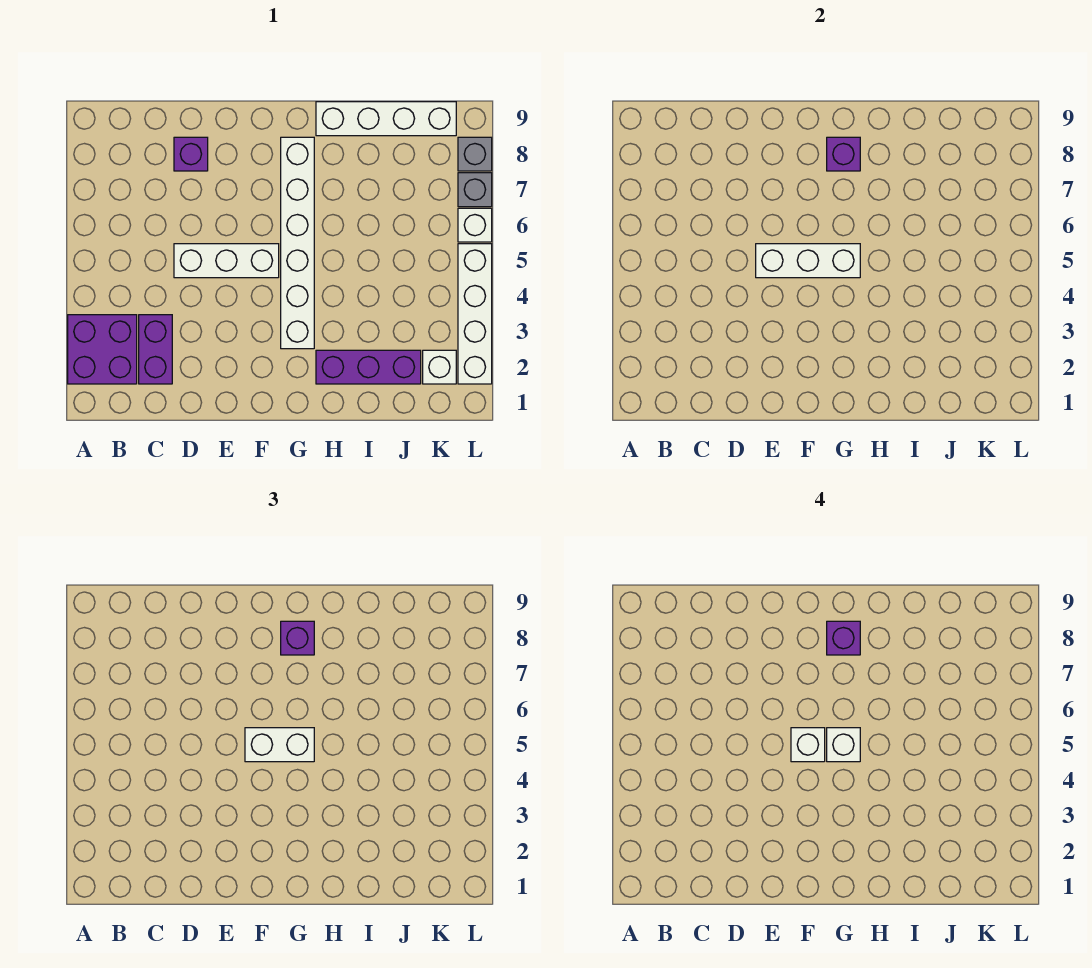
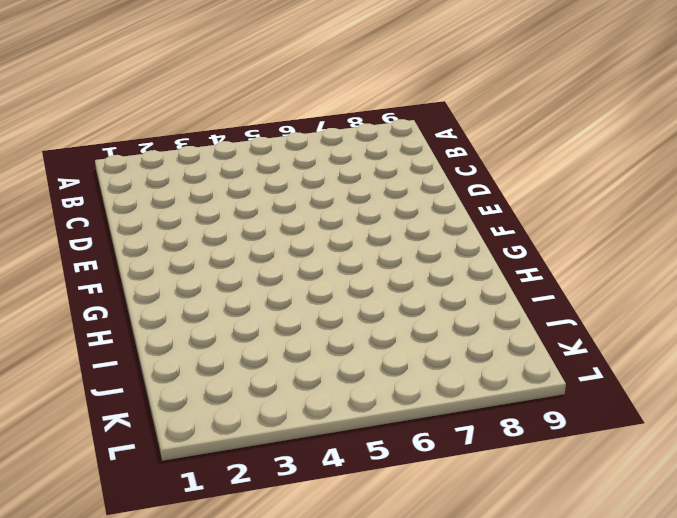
none -> purple 2x2 brick [68,315,137,384]
none -> purple 1x2 brick [139,315,172,384]
none -> white 1x3 brick [174,244,279,278]

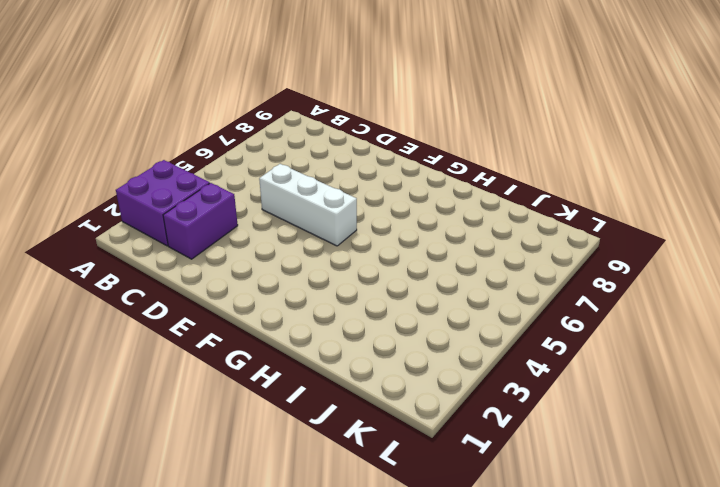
none -> purple 1x1 brick [174,137,208,171]
none -> white 1x6 brick [281,137,314,349]
none -> purple 1x3 brick [316,350,421,384]

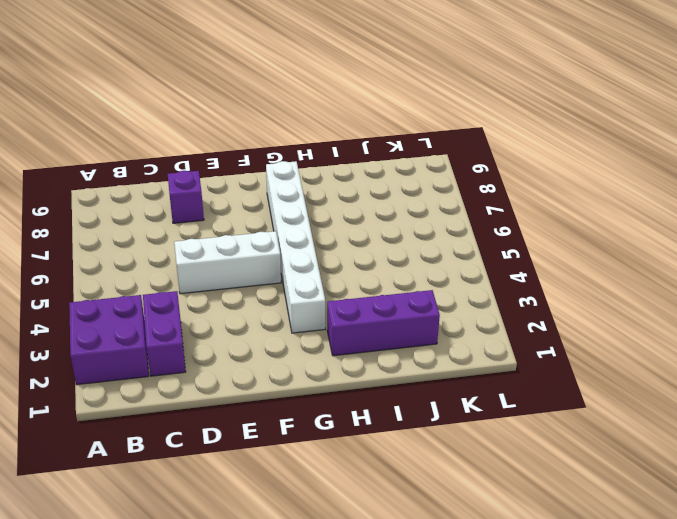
none -> white 1x4 brick [316,102,456,136]
none -> white 1x1 brick [423,350,456,384]
none -> white 1x4 brick [458,244,492,384]

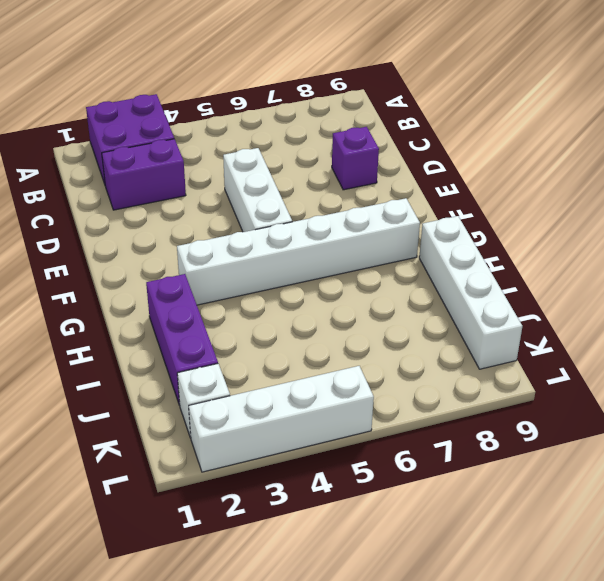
none -> white 1x1 brick [458,208,492,242]
none -> grey 1x1 brick [458,173,492,207]
none -> grey 1x1 brick [458,137,492,171]

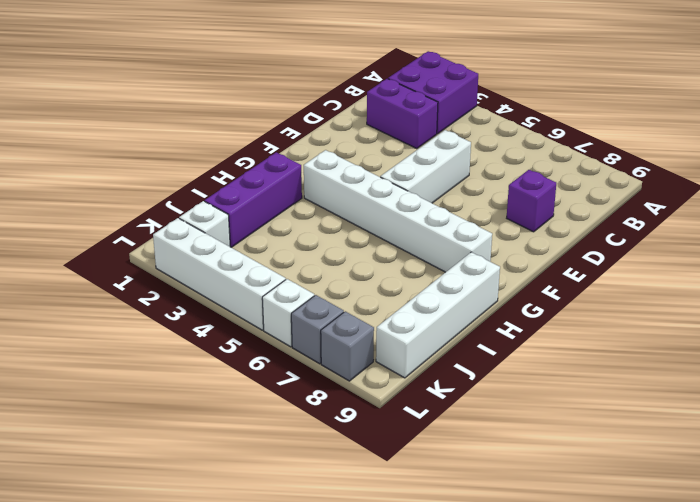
none -> white 1x3 brick [756,244,860,278]
none -> purple 1x1 brick [827,137,860,171]
none -> white 1x2 brick [245,728,314,762]

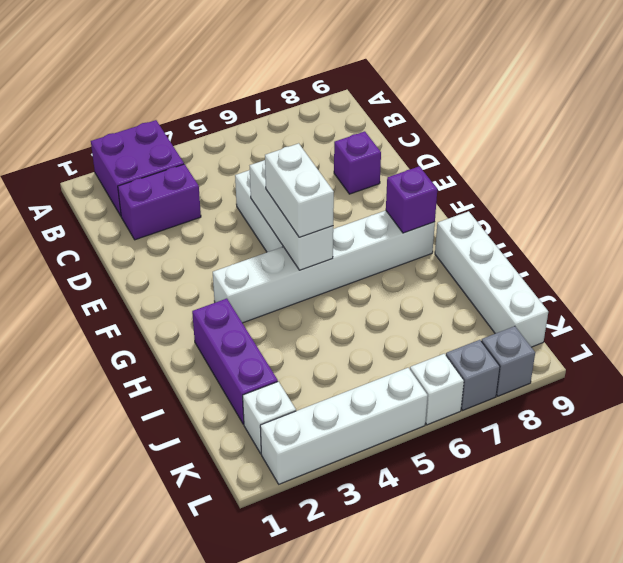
none -> purple 1x1 brick [281,621,314,655]
none -> white 1x1 brick [791,728,825,762]
none -> white 1x1 brick [827,728,860,762]

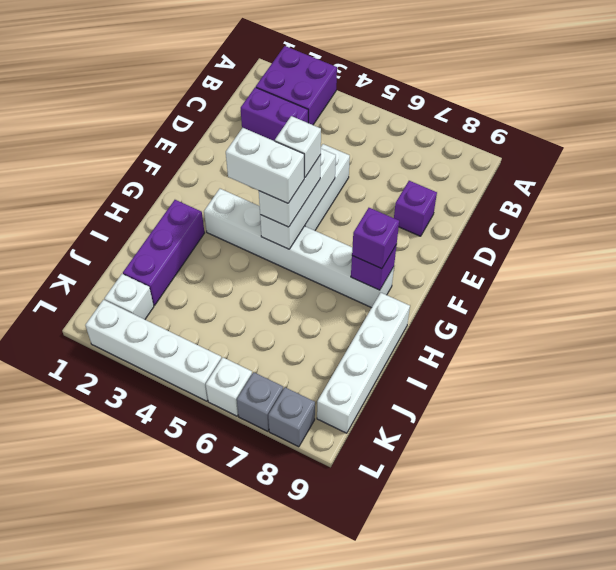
white 1x2 brick [226,128,304,203] -> white 1x1 brick [827,728,860,762]
none -> purple 1x1 brick [827,621,860,655]

